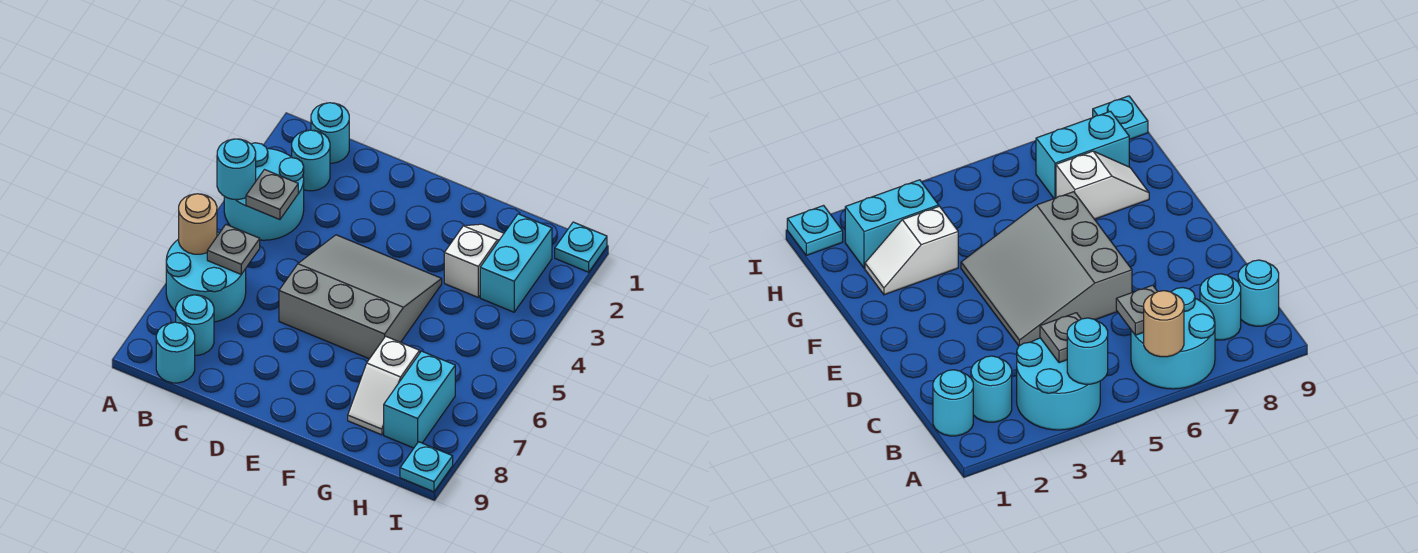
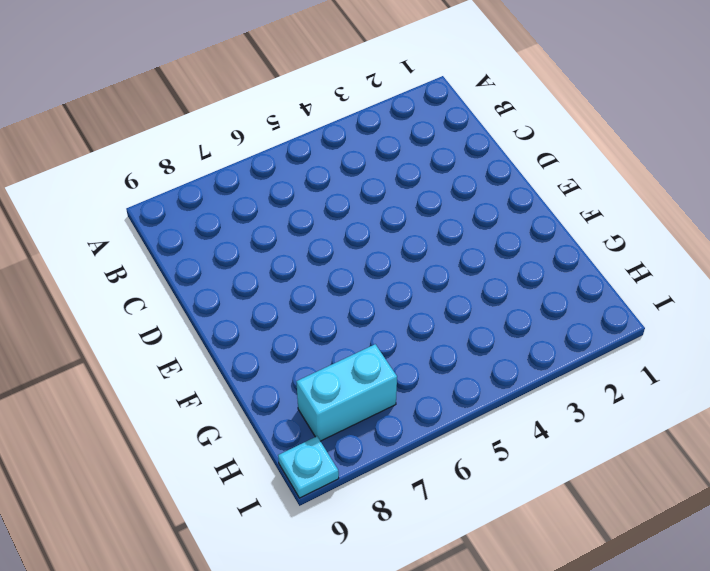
none -> cyan 2x2 round brick [224,143,304,240]
none -> cyan 2x2 round brick [166,232,246,322]
none -> cyan 1x1 round brick [311,103,349,163]

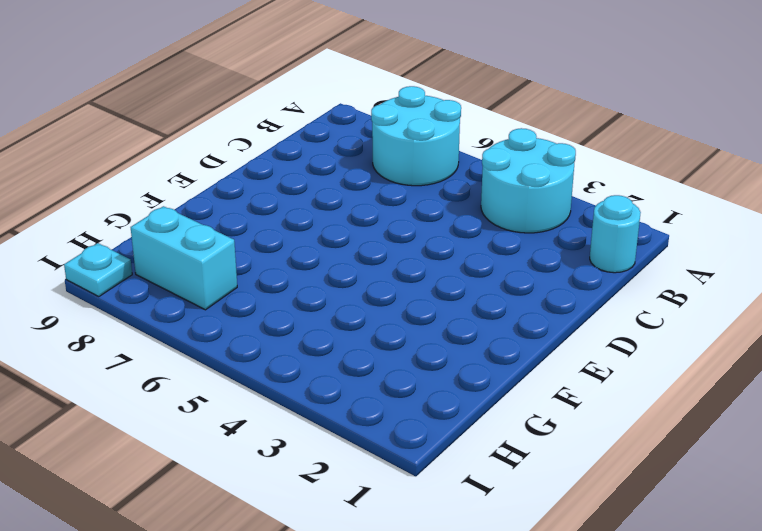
none -> cyan 1x1 round brick [292,130,330,191]
none -> cyan 1x1 round brick [176,295,214,355]
none -> cyan 1x1 round brick [156,322,195,383]

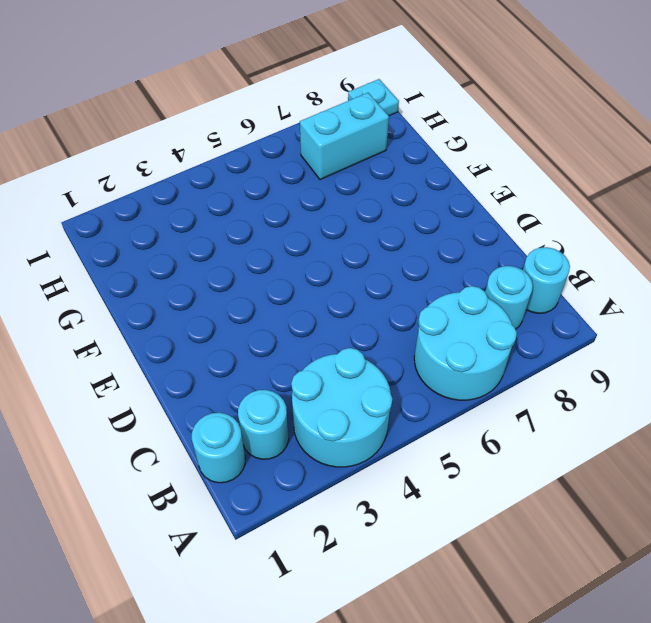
none -> grey 3x3 slope [279,235,442,359]
none -> white 1x2 slope [444,224,504,297]
none -> white 1x2 slope [348,336,420,435]

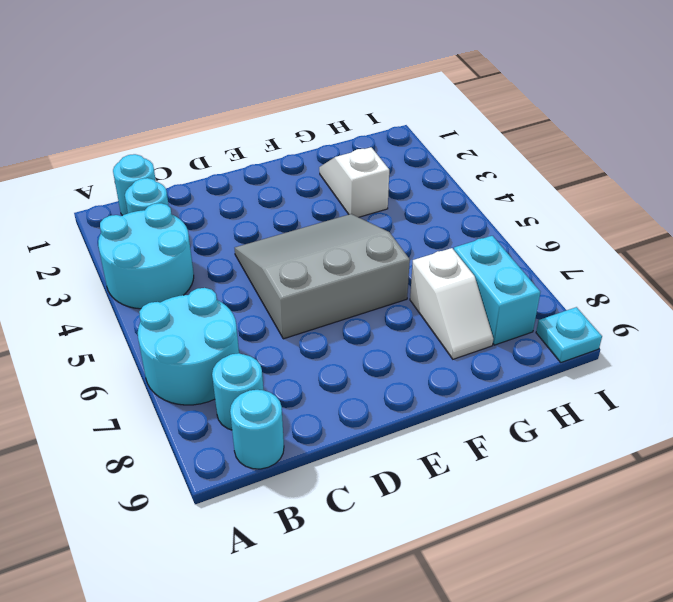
none -> cyan 1x2 brick [480,214,552,312]
none -> cyan 1x1 plate [555,222,607,272]
none -> cyan 1x1 round brick [217,139,256,200]

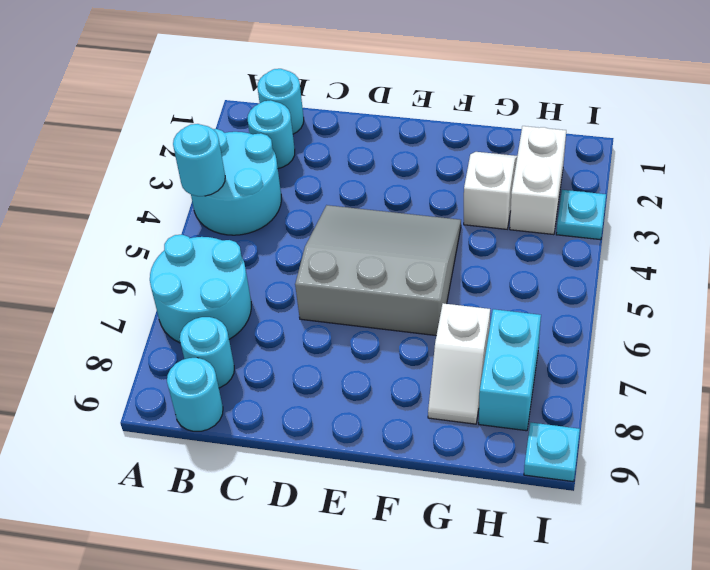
white 1x2 brick [510,126,566,235] -> cyan 1x2 brick [480,214,552,312]
cyan 1x1 plate [556,190,606,240] -> cyan 1x1 plate moved to [555,222,607,272]
none -> tan 1x1 round brick [179,194,217,254]
none -> grey 1x1 plate [246,170,298,220]
none -> grey 1x1 plate [207,225,260,274]

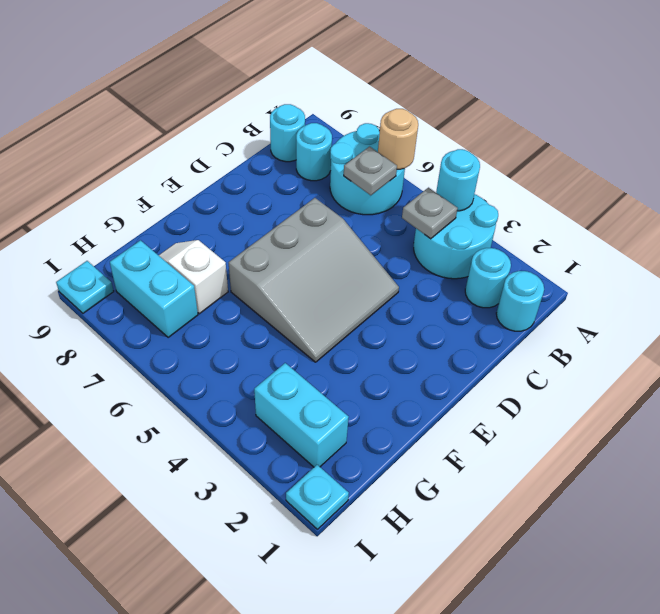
none -> white 1x2 slope [444,224,504,297]

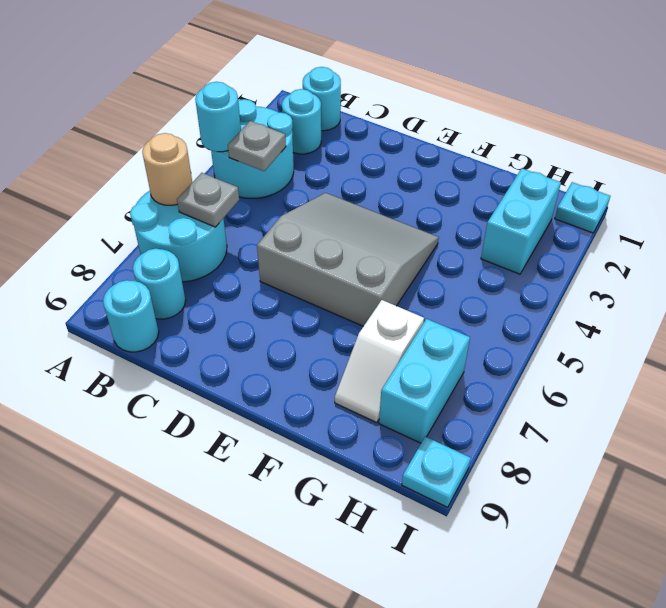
none -> white 1x2 slope [444,224,504,297]

